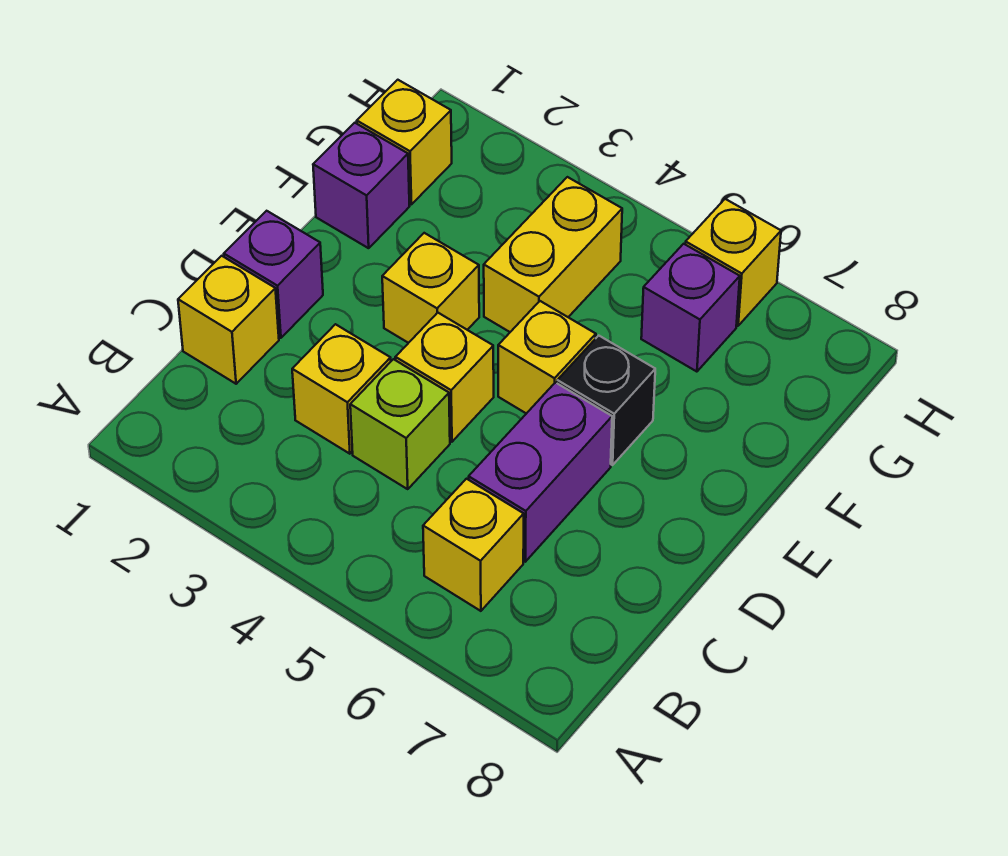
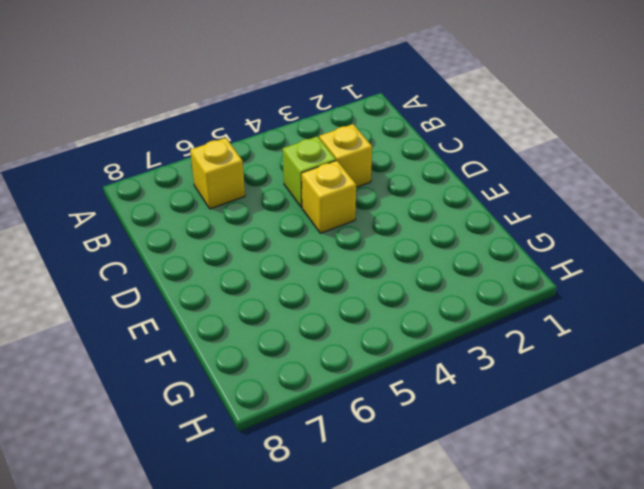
none -> yellow 1x1 brick [178,256,279,384]
none -> purple 1x2 brick [469,383,612,562]
none -> purple 1x1 brick [224,211,323,338]

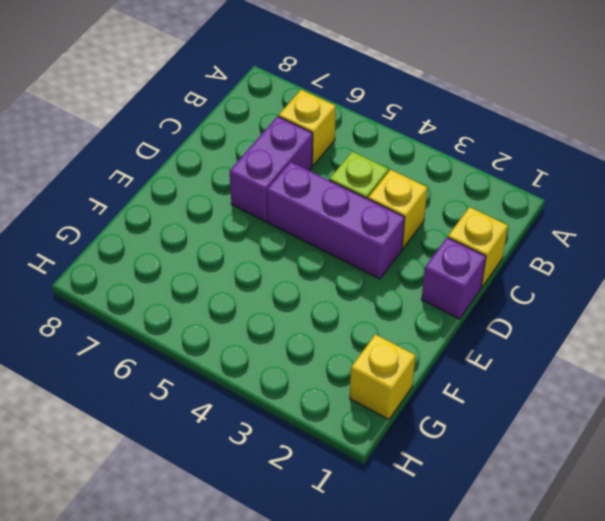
purple 1x3 brick [267,162,405,279] -> yellow 1x1 brick [395,313,494,442]
none -> yellow 1x1 brick [382,233,479,343]
none -> yellow 1x1 brick [498,301,596,414]
none -> black 1x1 brick [557,336,655,465]

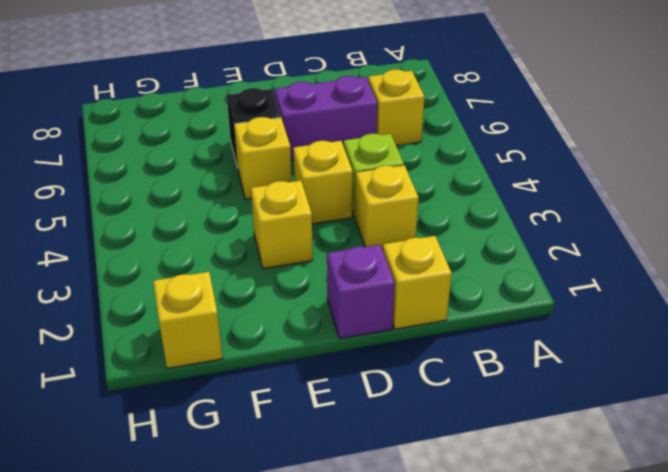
none -> purple 1x1 brick [313,123,410,248]
none -> yellow 1x2 brick [484,177,622,332]
none -> purple 1x1 brick [641,244,740,372]

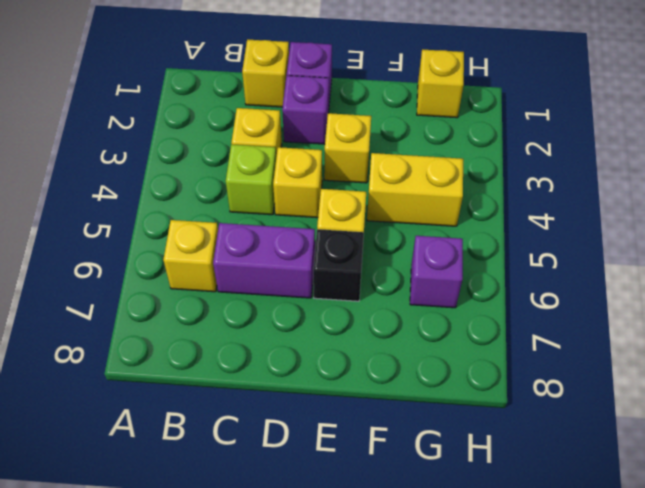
purple 1x1 brick [282,76,329,144] -> purple 1x1 brick moved to [313,123,410,248]
none -> yellow 1x1 brick [685,199,781,326]

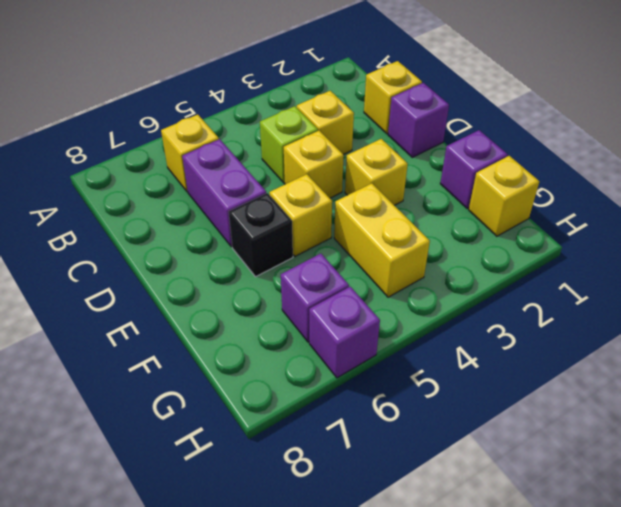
purple 1x1 brick [309,287,380,378] -> yellow 1x1 brick [685,199,781,326]

